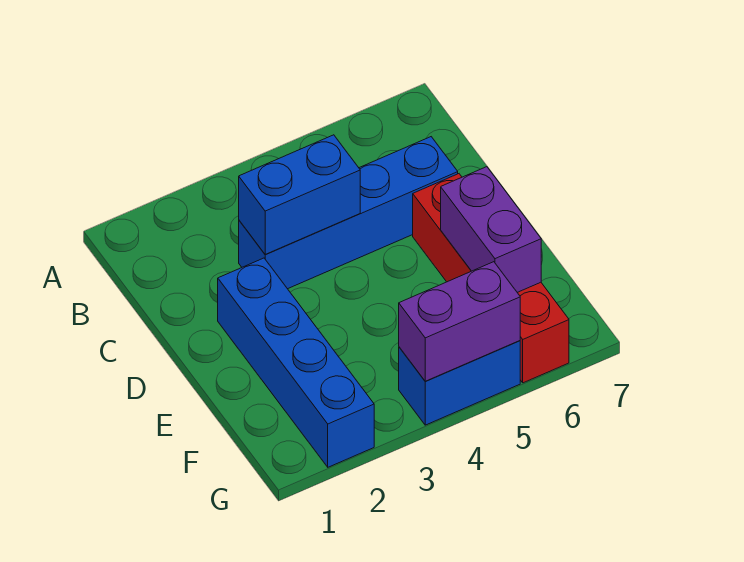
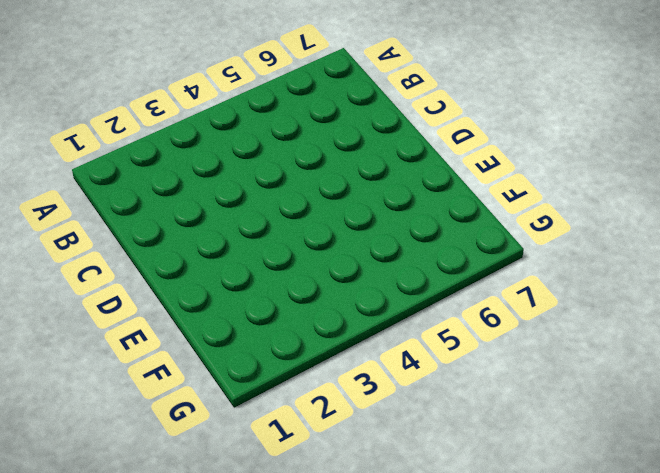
none -> blue 1x4 brick [239,137,458,289]
none -> blue 1x4 brick [218,258,374,467]

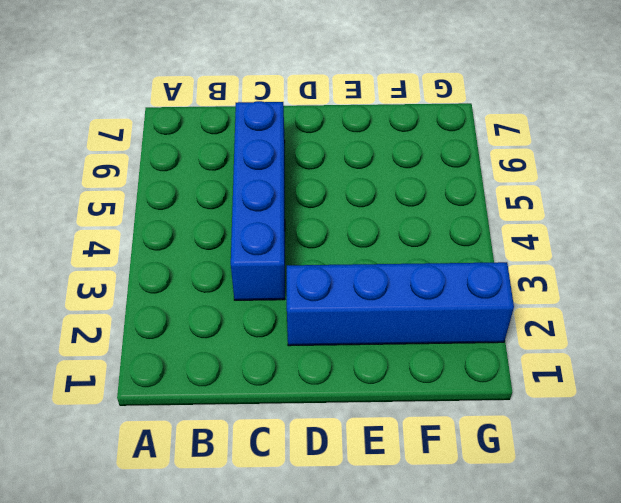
none -> red 1x4 brick [413,174,569,383]
none -> blue 1x2 brick [399,341,520,425]

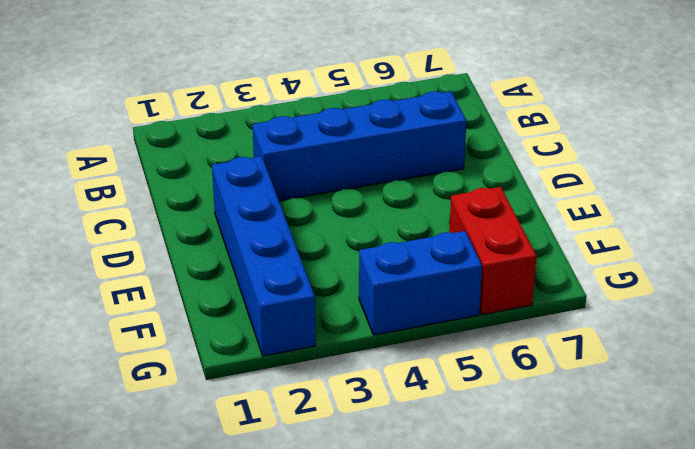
red 1x2 brick [449,187,536,315] -> red 1x4 brick [413,174,569,383]
none -> blue 1x2 brick [239,135,360,255]
none -> purple 1x2 brick [441,167,541,292]

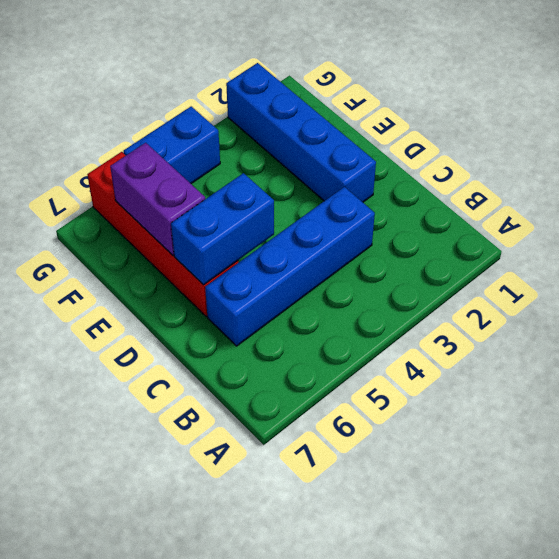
blue 1x2 brick [171,173,274,285] -> blue 1x2 brick moved to [239,135,360,255]
none -> purple 1x2 brick [399,262,520,381]

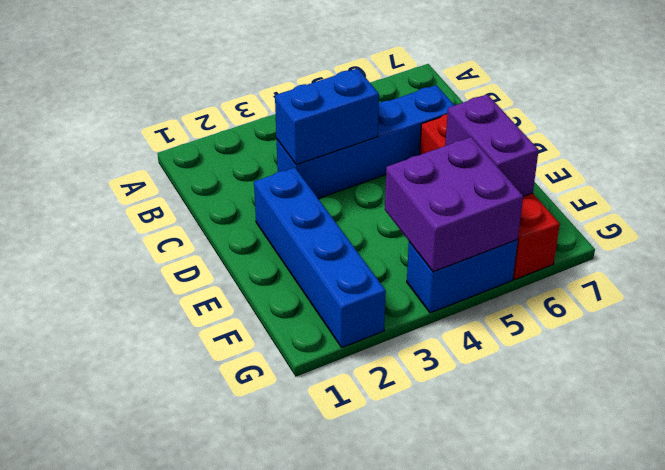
purple 2x2 brick [385,137,523,272] -> purple 1x2 brick [399,262,520,381]

